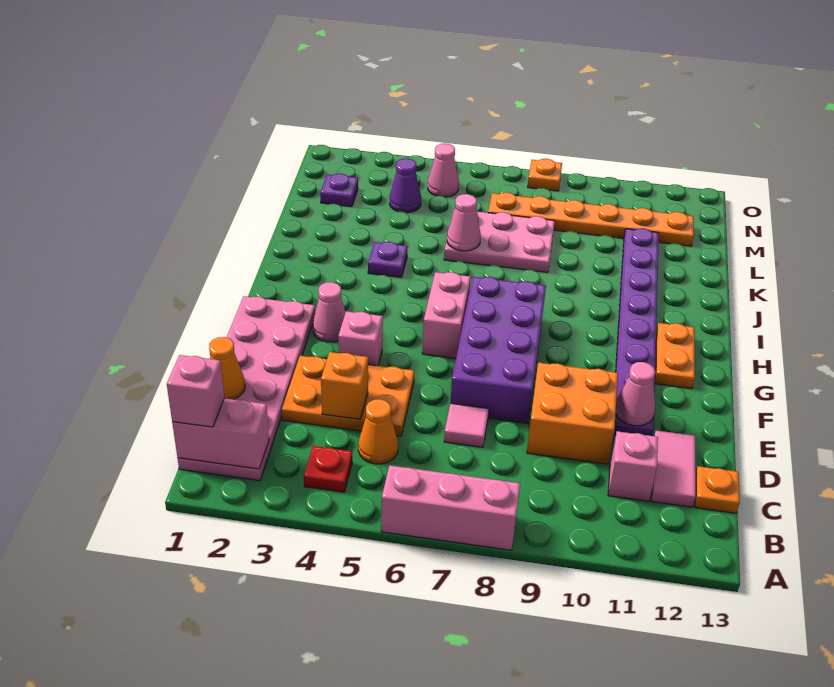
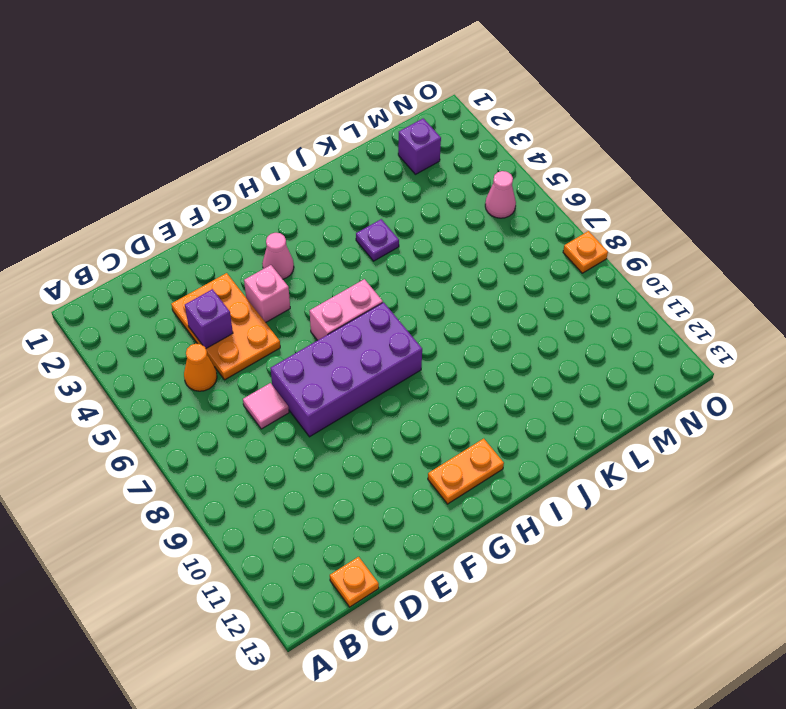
purple 1x1 brick [185,289,233,348] -> orange 1x1 brick [321,352,368,419]
purple 1x1 brick [398,118,441,174] -> purple 1x1 plate [320,173,358,207]
none -> pink 1x3 brick [381,465,520,550]
none -> pink 2x6 plate [178,296,315,480]
none -> red 1x1 plate [304,446,352,492]

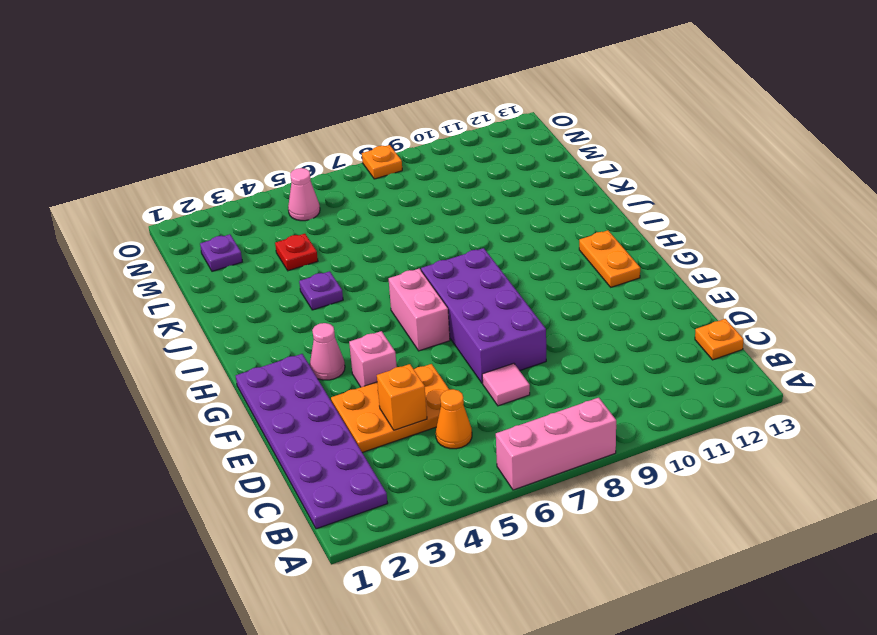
purple 2x6 plate [236,354,388,529] -> pink 2x6 plate [178,296,315,480]
red 1x1 plate [275,234,318,271] -> red 1x1 plate moved to [304,446,352,492]
none -> pink 1x1 brick [608,431,658,501]
none -> pink 1x2 tile [651,430,696,507]
none -> orange 2x2 brick [527,363,618,464]

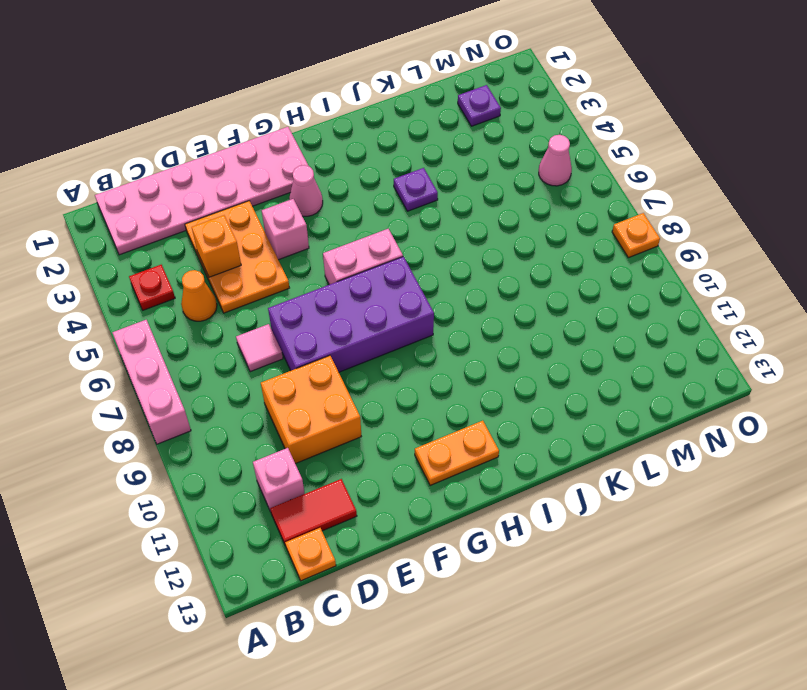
red 1x2 tile [270,479,357,546] -> pink 1x2 tile [651,430,696,507]
none -> purple 1x8 plate [614,228,659,436]
none -> pink 2x3 plate [444,209,555,272]
none -> purple 1x1 cone [389,158,421,213]

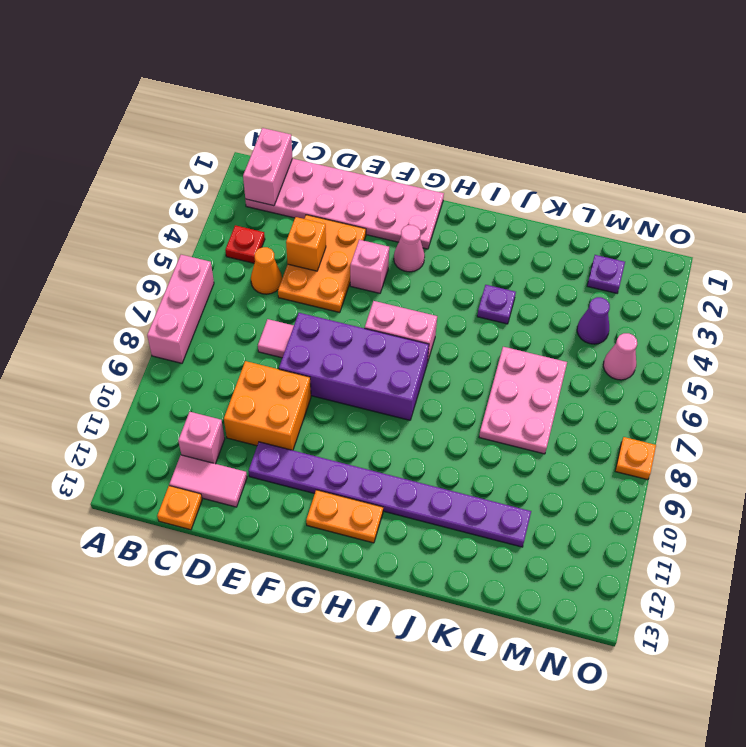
none -> orange 1x6 plate [488,192,694,246]
none -> orange 1x1 cone [209,337,245,399]
none -> pink 1x1 cone [616,362,655,426]

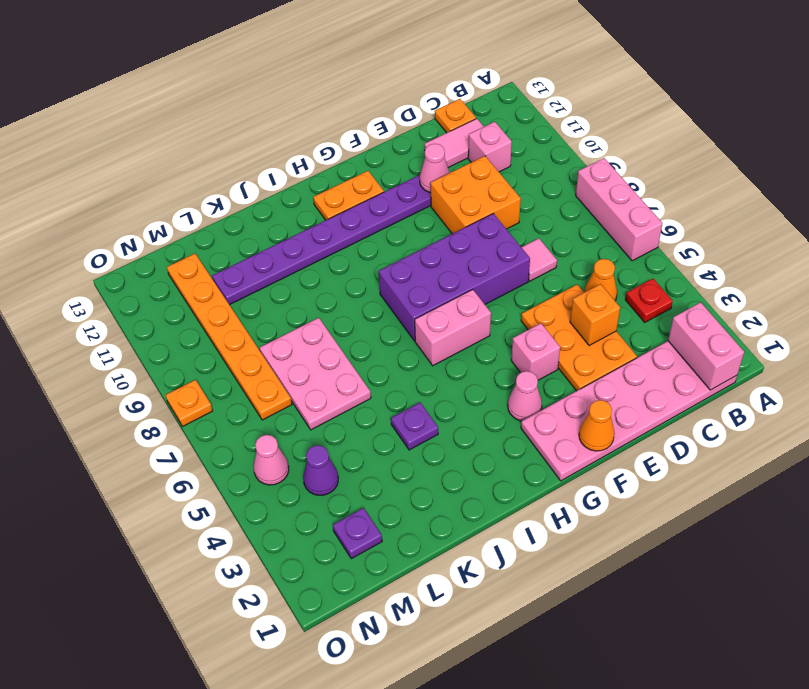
orange 1x1 cone [579,400,615,451] -> orange 1x1 cone moved to [209,337,245,399]
none -> pink 1x1 cone [447,194,481,251]
none -> pink 1x1 brick [167,355,224,427]

